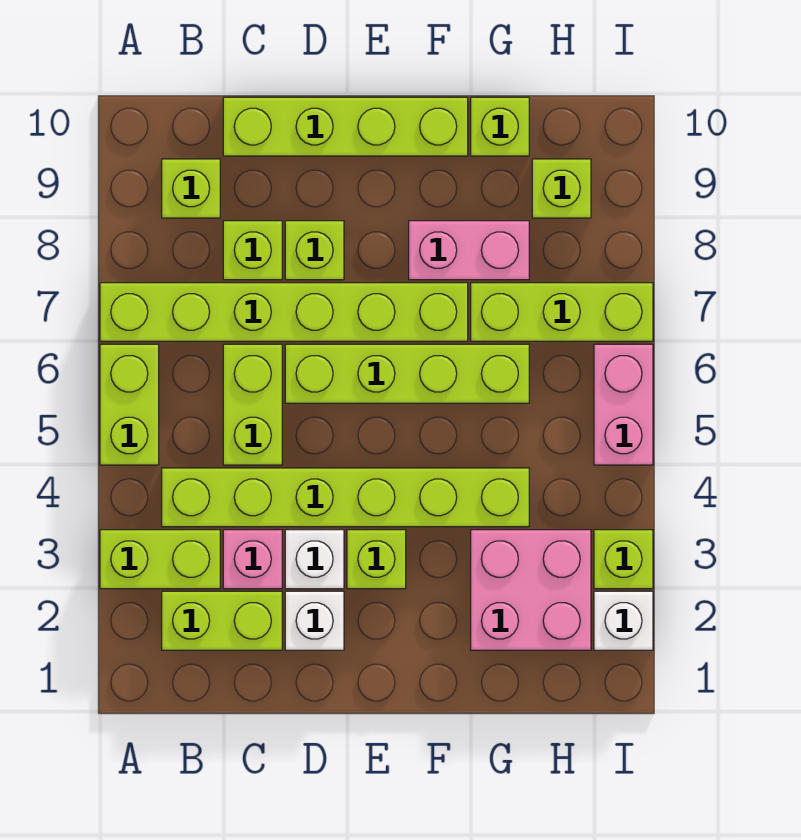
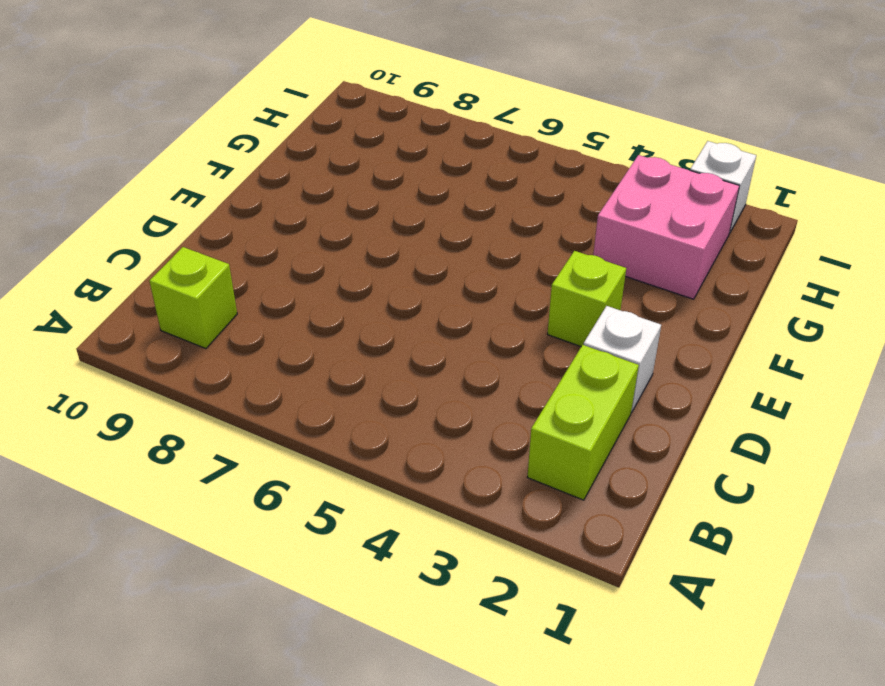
none -> lime 1x2 brick [100,530,220,589]
none -> lime 1x2 brick [100,344,159,465]
none -> lime 1x6 brick [100,283,468,341]

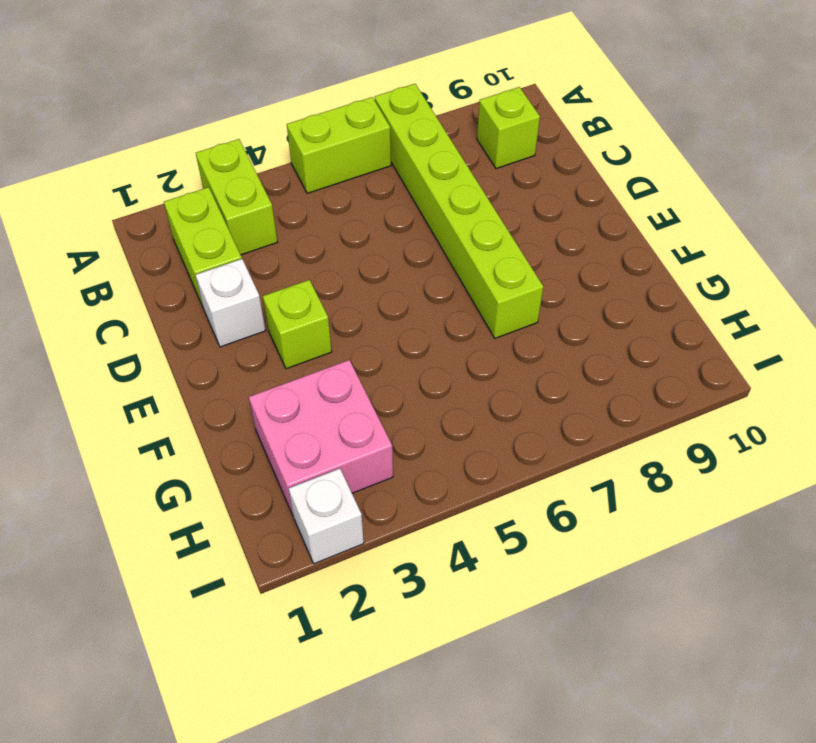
none -> lime 1x6 brick [162,468,529,527]
none -> pink 1x1 brick [223,530,282,589]
none -> lime 1x2 brick [223,344,282,465]

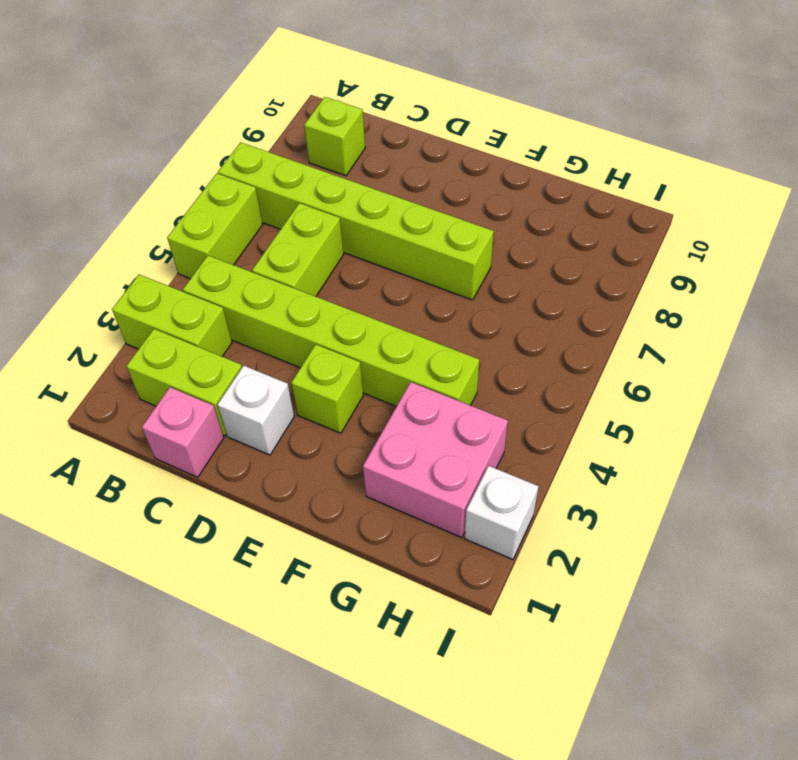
pink 1x1 brick [142,387,224,477] -> pink 1x1 brick moved to [223,530,282,589]
none -> lime 1x1 brick [223,221,282,280]
none -> lime 1x4 brick [223,97,468,156]
none -> white 1x1 brick [285,530,344,589]

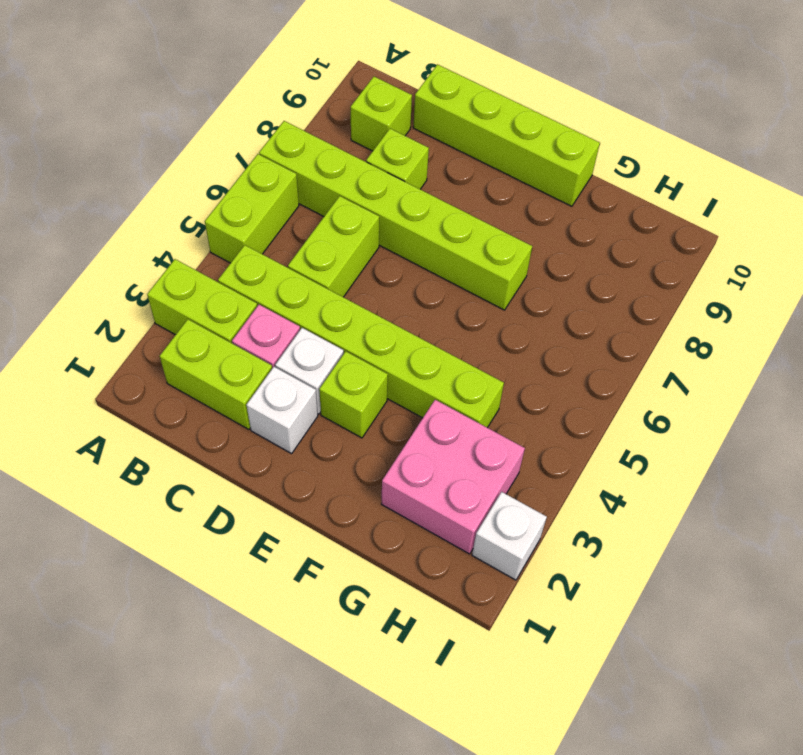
none -> lime 1x4 brick [285,344,529,403]
none -> lime 1x1 brick [285,221,344,280]
none -> pink 1x2 brick [409,221,529,280]

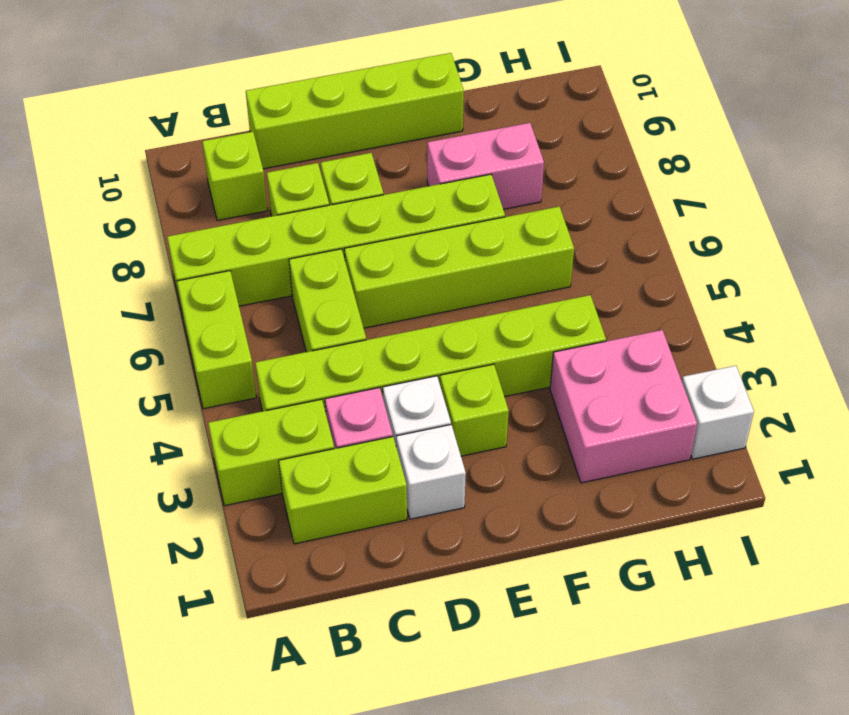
none -> lime 1x3 brick [471,283,653,341]
none -> lime 1x1 brick [471,97,529,156]
none -> lime 1x1 brick [532,159,591,218]

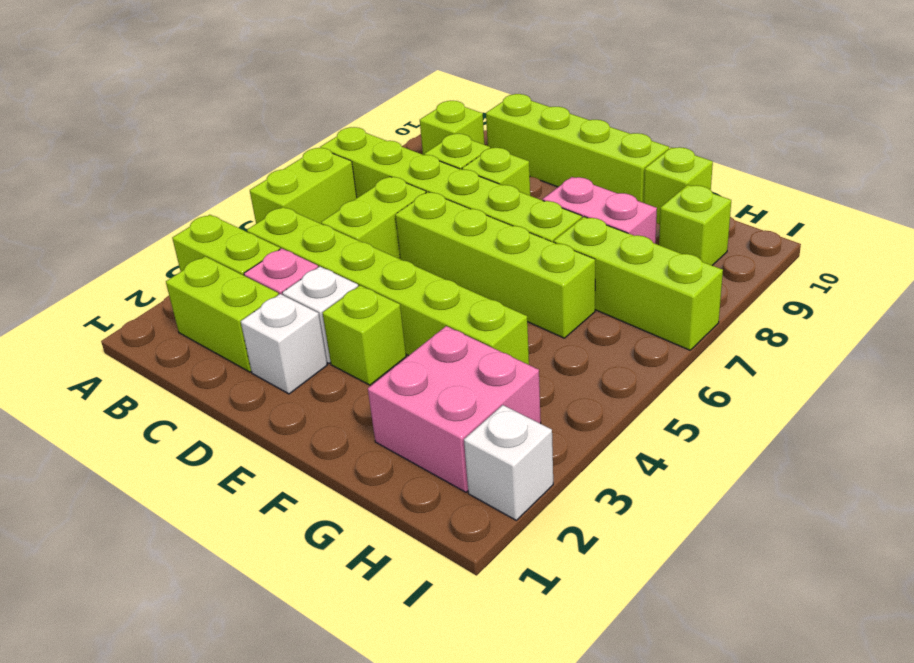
none -> lime 1x1 brick [594,530,653,589]
none -> pink 1x2 brick [594,344,653,465]

